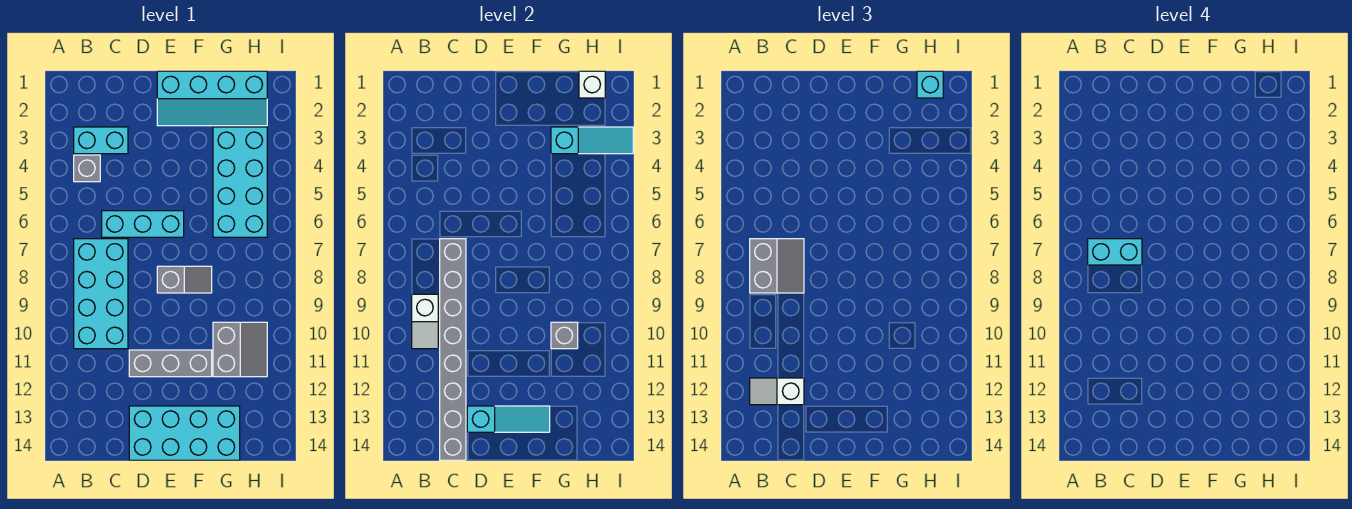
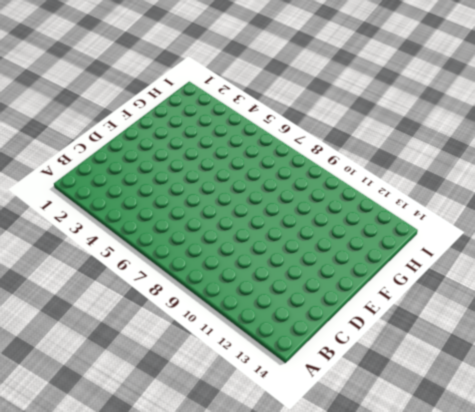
none -> cyan 1x2 brick [74,127,128,154]
none -> grey 1x1 brick [74,155,100,182]
none -> cyan 2x4 brick [74,239,128,349]

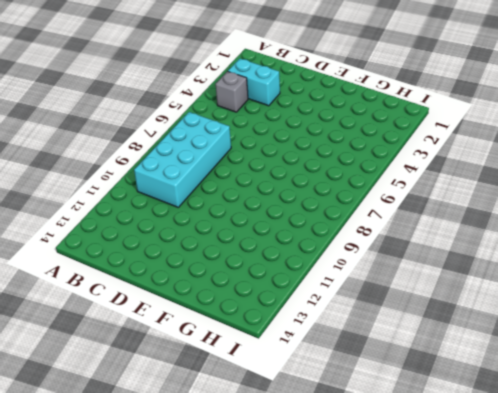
none -> cyan 1x3 brick [102,211,184,237]
none -> grey 1x3 brick [129,350,212,377]
none -> cyan 2x4 brick [129,406,240,460]

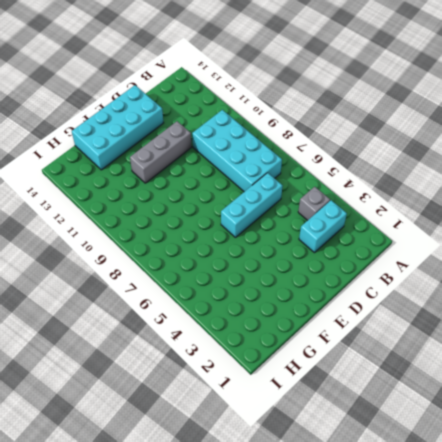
none -> cyan 2x4 slope [157,71,267,126]
none -> grey 1x2 slope [157,266,212,293]
none -> cyan 2x4 brick [213,127,267,237]

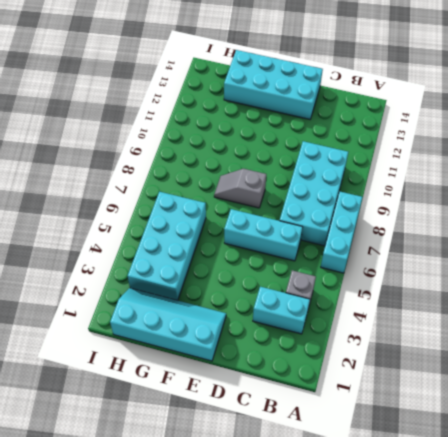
cyan 1x3 brick [321,192,362,273] -> none
none -> grey 1x3 brick [129,350,212,377]
none -> grey 2x2 slope [213,322,267,377]
none -> white 1x2 slope [412,294,438,349]

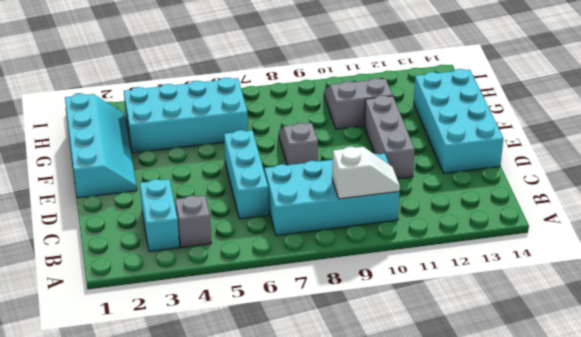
none -> grey 1x8 brick [440,239,466,460]
none -> cyan 1x3 slope [467,406,550,432]
none -> cyan 1x3 slope [551,127,633,154]

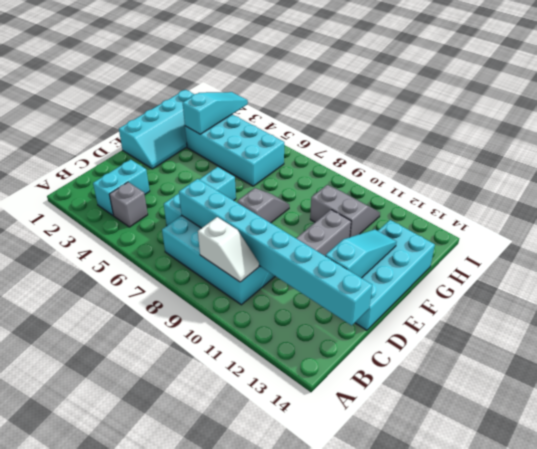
cyan 1x8 brick [179,179,372,326] -> grey 1x8 brick [440,239,466,460]
none -> grey 1x1 brick [551,322,578,349]
none -> white 1x1 brick [579,71,605,98]
none -> grey 2x2 slope [750,239,804,293]

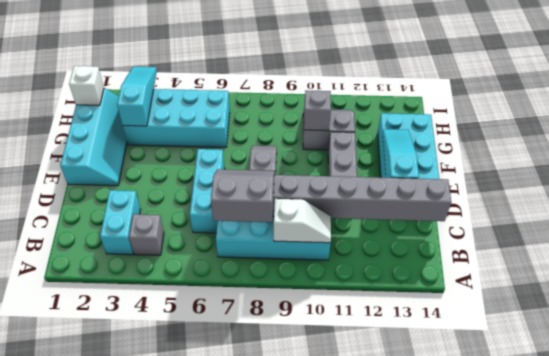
none -> white 1x2 slope [750,378,804,405]
none -> cyan 1x1 brick [917,71,943,98]
none -> cyan 1x2 brick [1088,239,1142,265]

